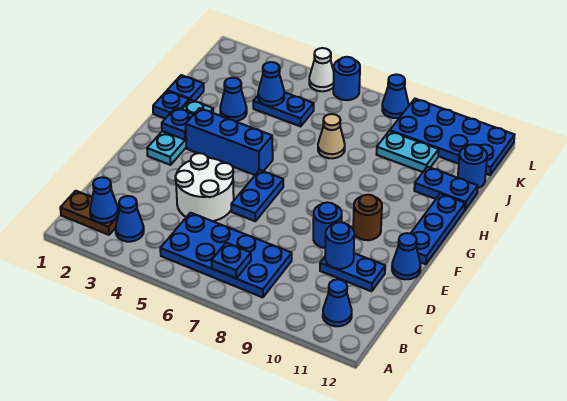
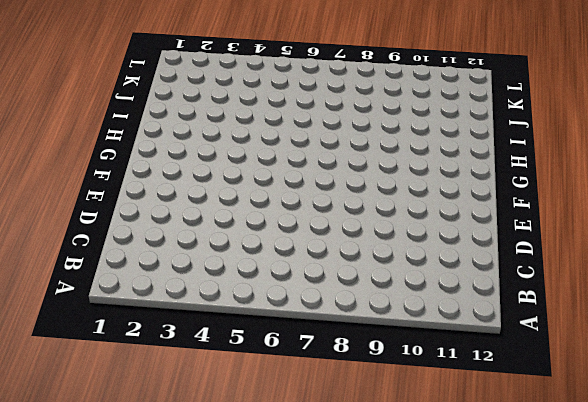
none -> brown 1x2 plate [60,191,120,235]
none -> blue 1x1 cone [116,196,144,242]
none -> blue 2x4 plate [160,213,292,297]
none -> blue 1x1 cone [323,279,352,326]

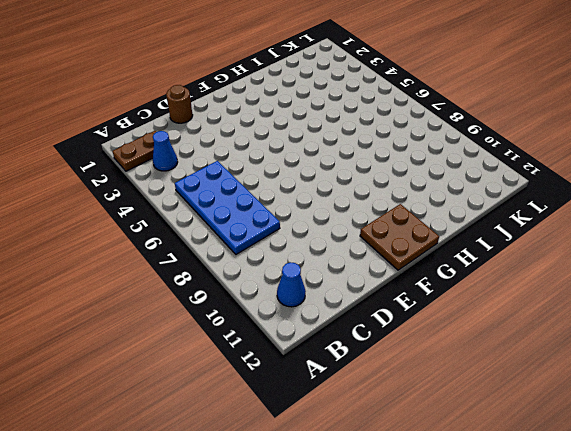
brown 1x2 plate [112,131,156,171] -> brown 1x2 plate turned to [60,191,120,235]
brown 1x1 round brick [166,85,193,123] -> brown 1x1 round brick moved to [353,195,382,240]
brown 2x2 plate [360,204,439,270] -> blue 1x3 plate [411,194,465,264]
none -> white 2x2 round brick [175,153,234,221]
none -> blue 1x2 plate [320,253,385,291]
none -> blue 1x2 plate [231,170,283,221]
none -> blue 1x1 round brick [313,202,342,248]

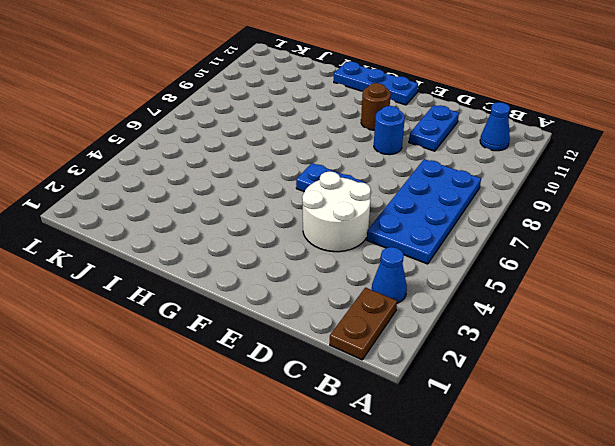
none -> blue 1x1 cone [392,233,421,279]
none -> cyan 1x3 plate [147,100,213,165]
none -> blue 1x3 brick [186,108,273,175]
none -> blue 1x1 plate [153,91,189,119]

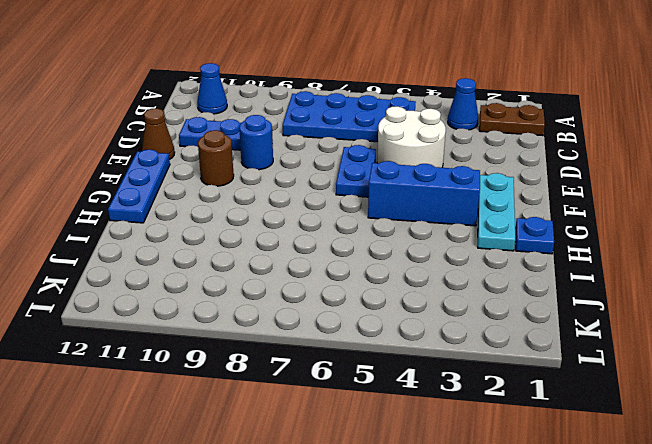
brown 1x1 cone [142,108,175,160] -> blue 1x1 cone [392,233,421,279]
none -> blue 1x1 plate [167,75,204,101]
none -> blue 1x1 cone [220,78,247,121]
none -> tan 1x1 cone [318,114,345,158]
none -> blue 1x2 plate [414,167,478,210]

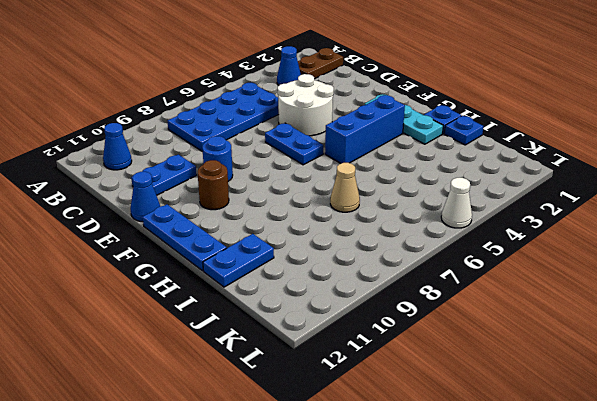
none -> blue 1x1 cone [220,78,247,121]
none -> blue 1x2 plate [253,92,314,126]
none -> cyan 1x2 plate [376,131,439,172]
none -> blue 1x1 round brick [458,144,487,188]

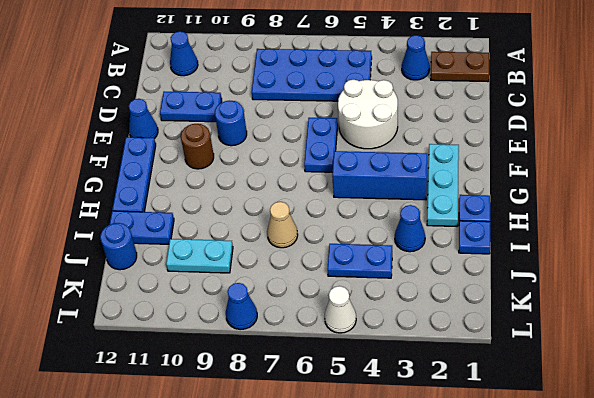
none -> blue 2x4 plate [390,99,515,175]
none -> blue 1x1 round brick [333,57,360,100]
none -> blue 1x1 cone [90,177,118,223]
none -> blue 1x1 plate [211,243,251,279]

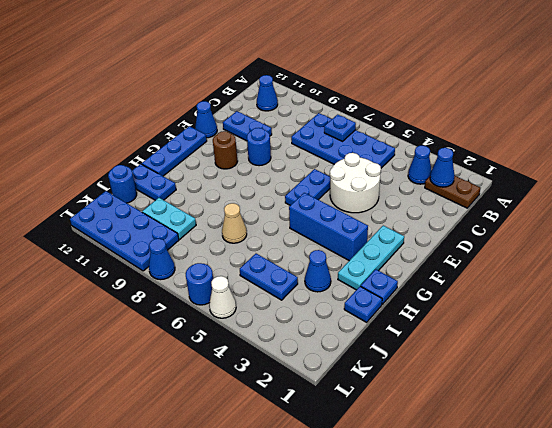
none -> blue 1x1 round brick [325,222,354,269]
none -> blue 1x1 plate [162,107,194,140]
none -> blue 1x1 cone [258,62,284,106]

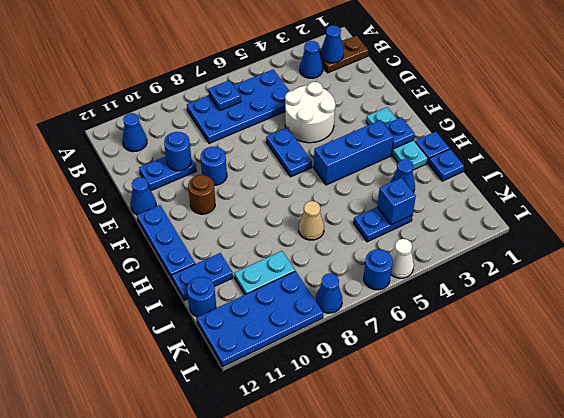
blue 1x1 brick [377,178,416,225] -> blue 1x1 cone [258,62,284,106]

